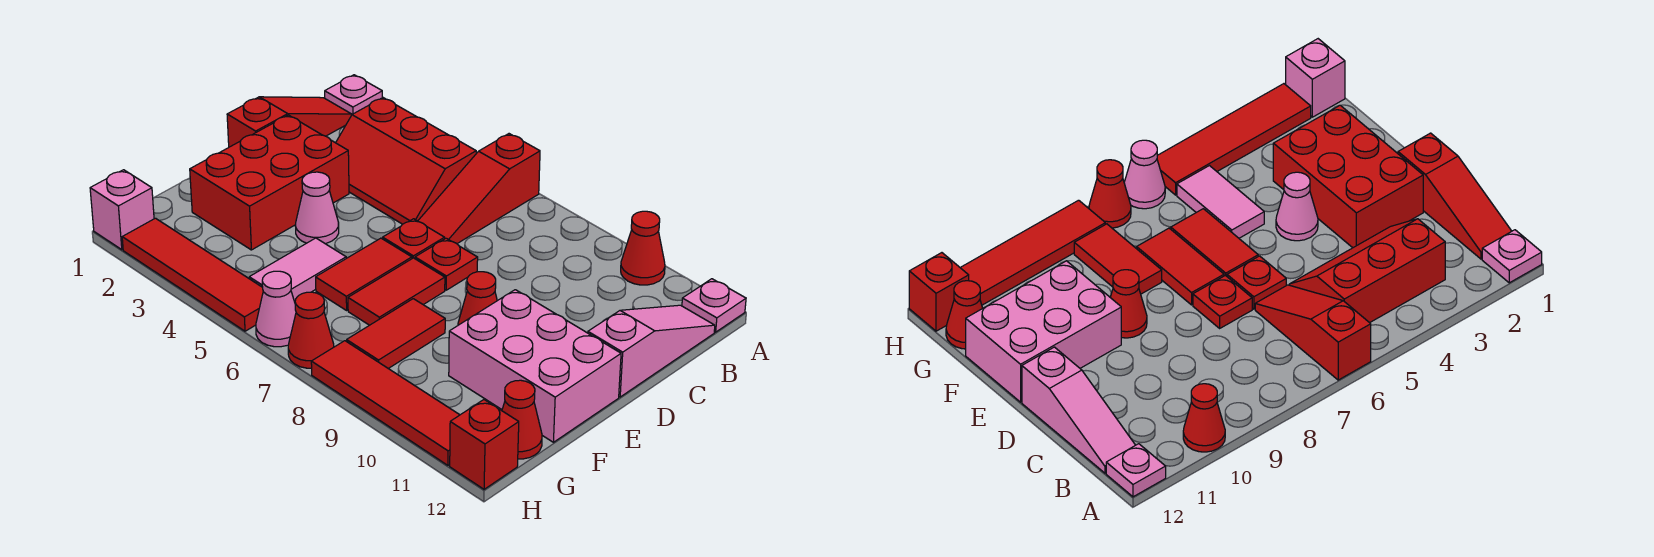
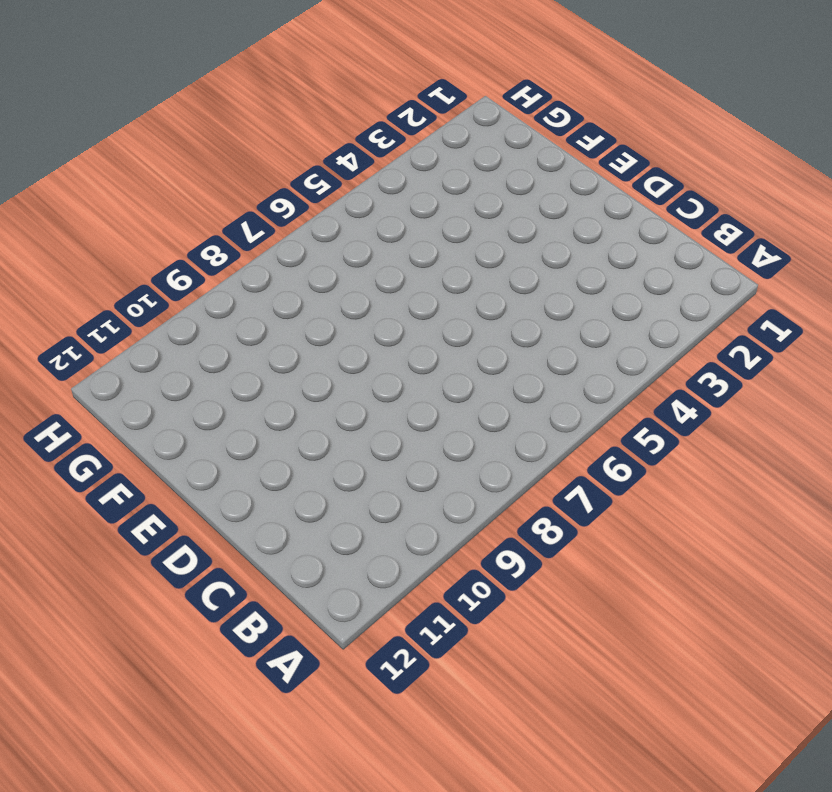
none -> pink 1x1 plate [325,75,383,114]
none -> red 1x3 slope [418,134,540,244]
none -> red 1x1 cone [621,211,665,285]

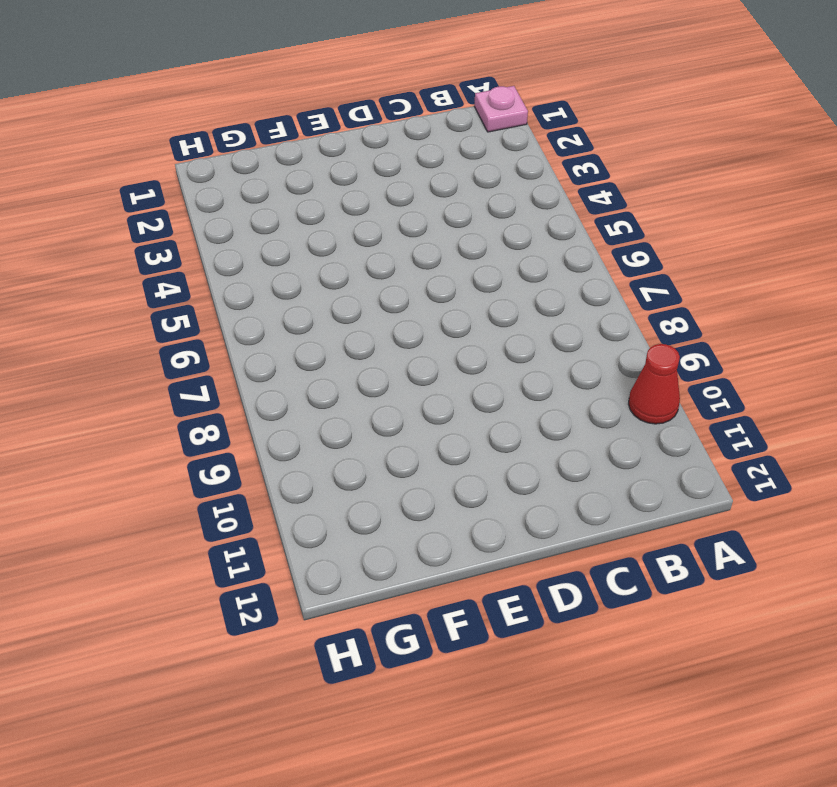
none -> red 1x3 slope [418,134,540,244]
none -> pink 1x1 plate [682,279,746,332]
none -> red 1x3 slope [227,97,352,147]

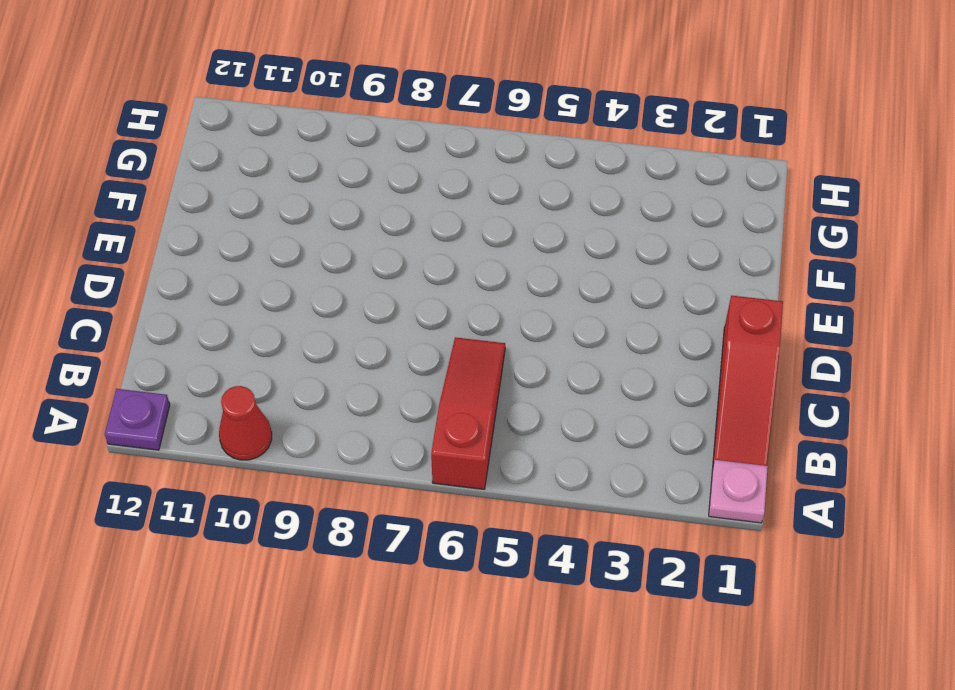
purple 1x1 plate [105,389,170,450] -> pink 1x1 plate [682,279,746,332]
none -> red 2x3 slope [336,98,476,224]
none -> pink 1x3 slope [588,305,715,397]
none -> red 2x3 brick [190,115,349,250]

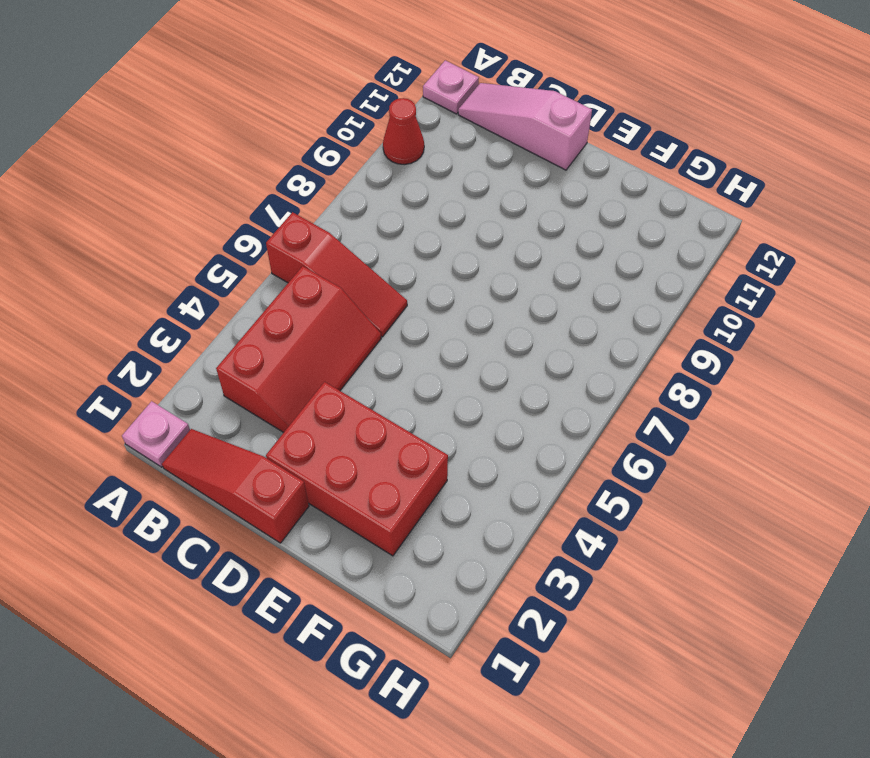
none -> red 1x1 plate [383,219,445,259]
none -> red 1x1 plate [415,238,478,290]
none -> pink 1x1 cone [296,172,339,244]

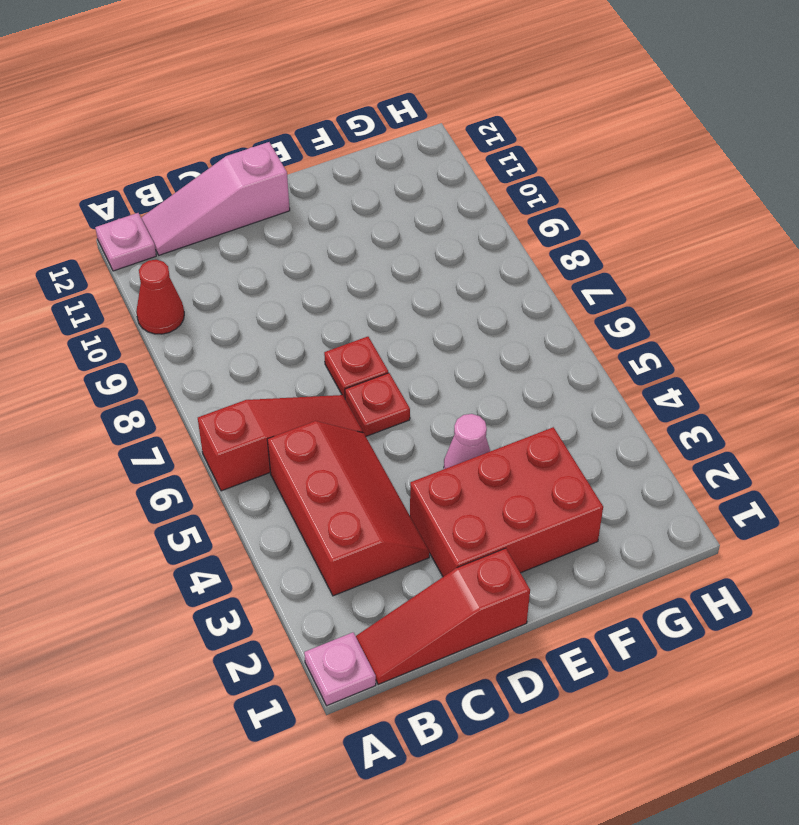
none -> red 1x2 tile [316,238,412,310]
none -> red 1x2 tile [348,258,445,325]
none -> red 1x1 cone [458,272,497,325]

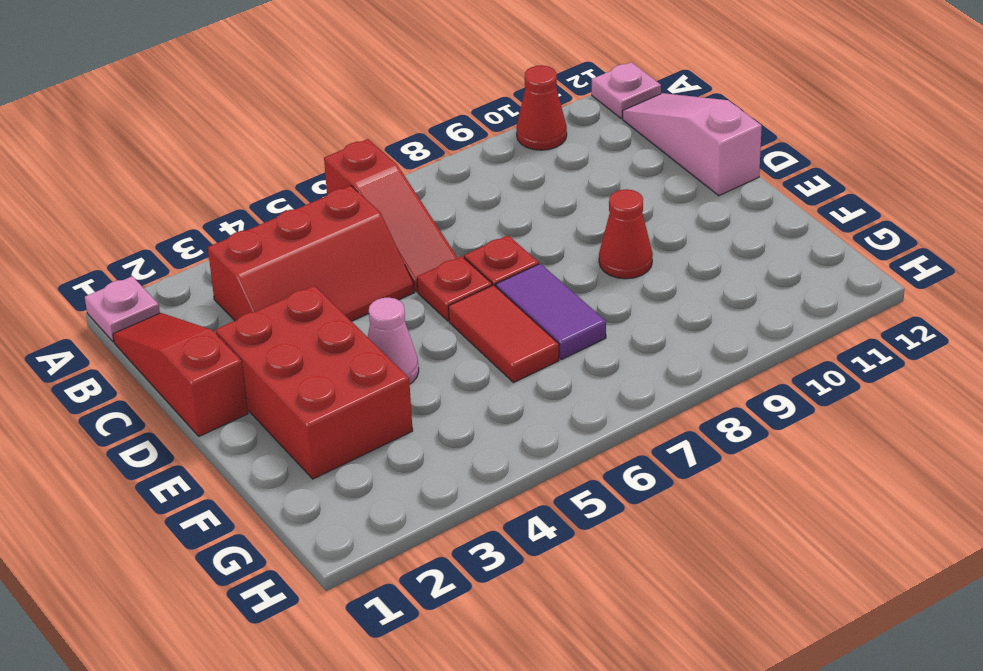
purple 1x2 tile [496,264,606,360] -> red 1x2 tile [348,258,445,325]
none -> pink 2x3 brick [449,290,621,442]
none -> pink 1x2 tile [249,238,346,302]
none -> red 1x2 tile [347,299,445,369]

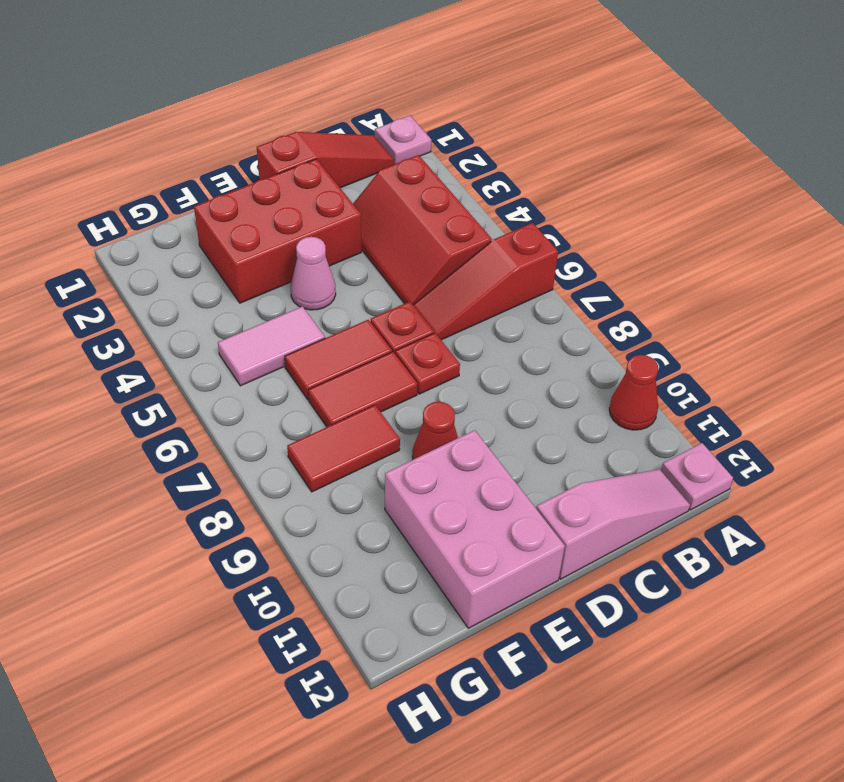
none -> red 1x1 cone [502,380,542,459]
none -> pink 1x1 brick [90,170,154,250]
none -> red 1x4 tile [122,218,263,331]

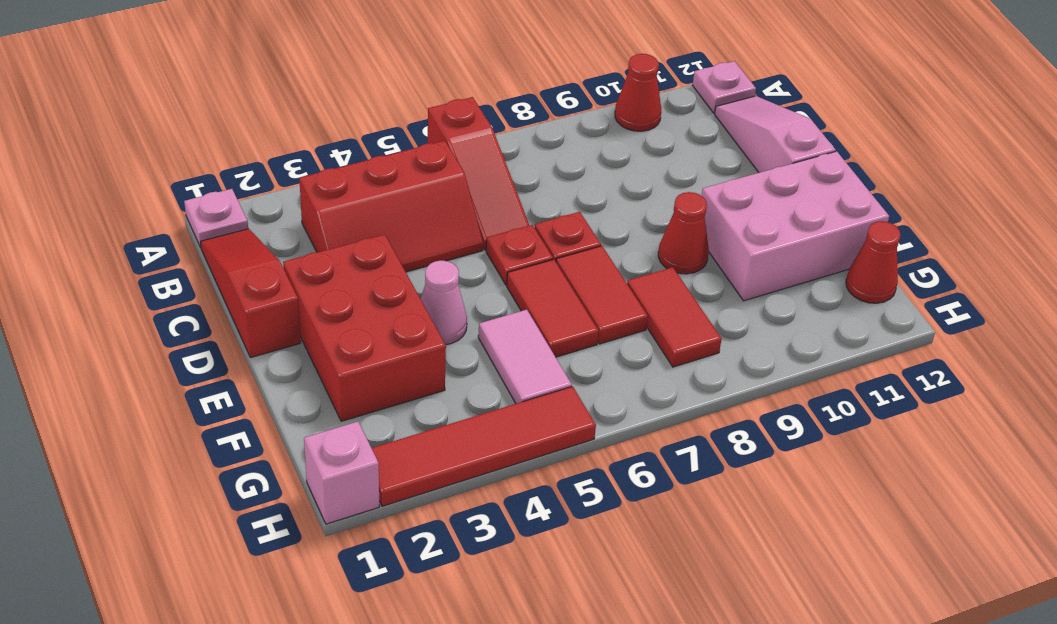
none -> pink 1x1 cone [256,271,296,347]
none -> red 1x1 cone [288,292,334,368]
none -> red 1x4 tile [311,341,459,465]

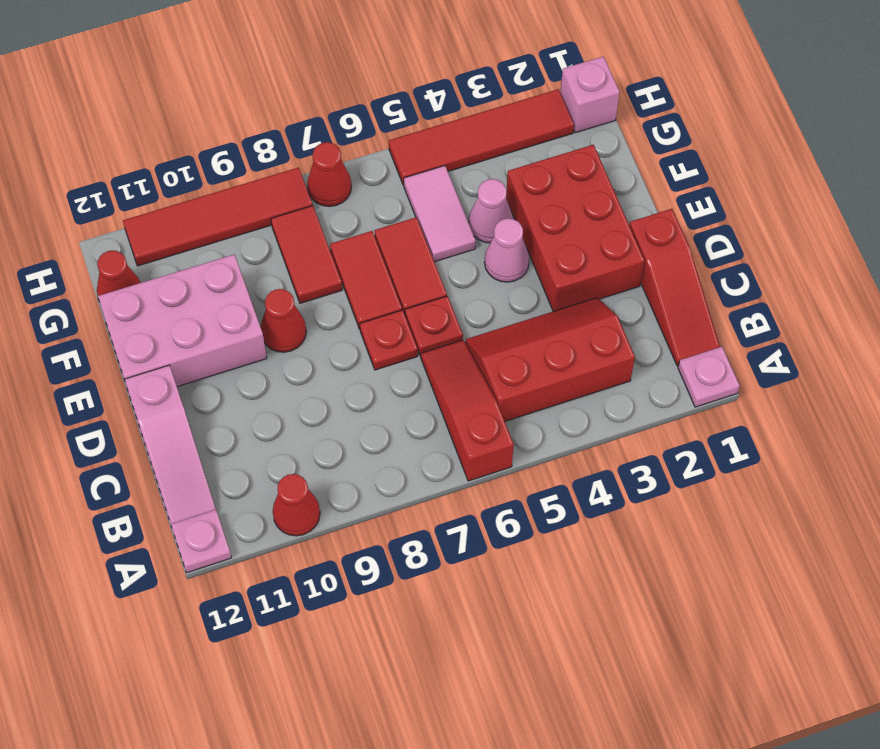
pink 1x1 cone [469,179,513,243] -> pink 1x1 cone moved to [256,271,296,347]
none -> red 1x1 brick [450,400,519,489]

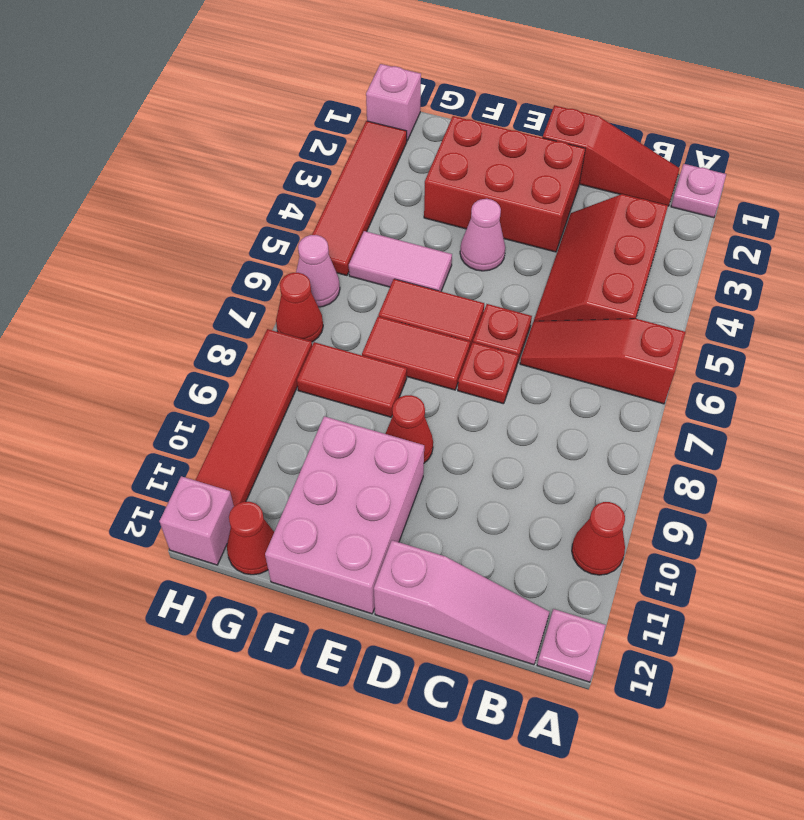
pink 1x1 brick [159,476,234,565] -> red 1x1 brick [450,400,519,489]

